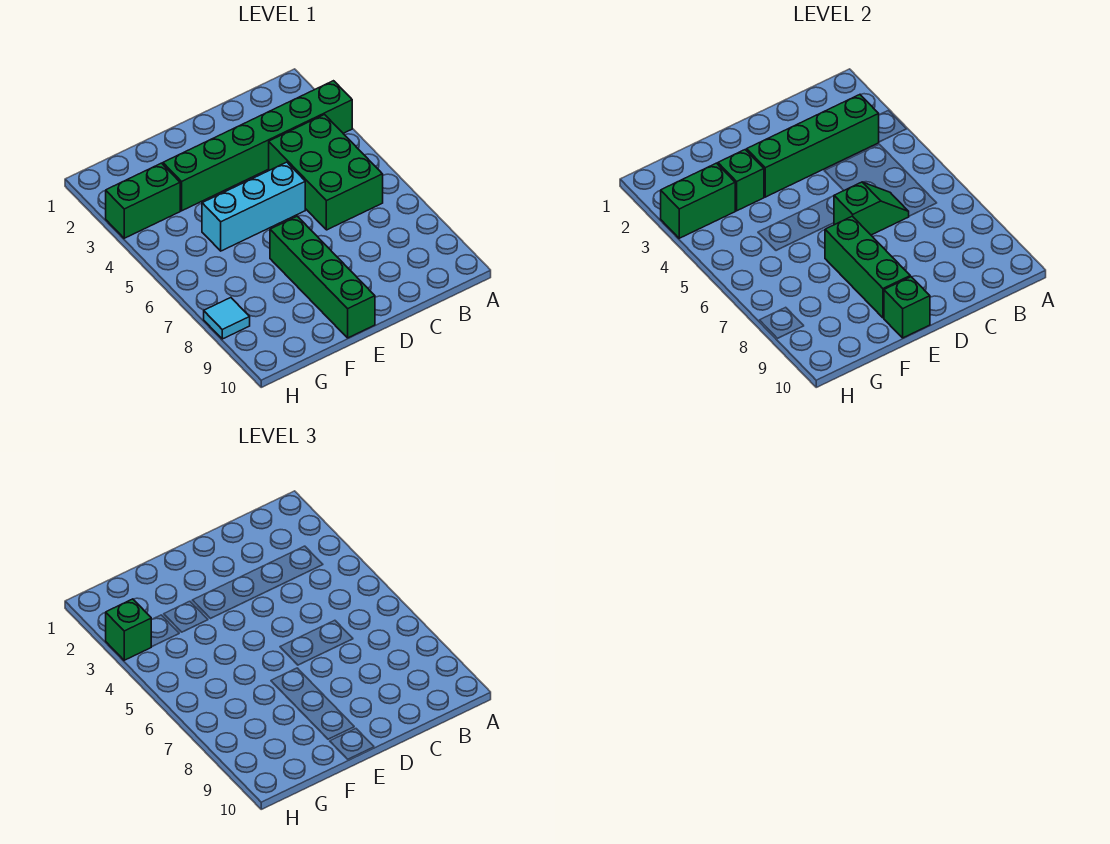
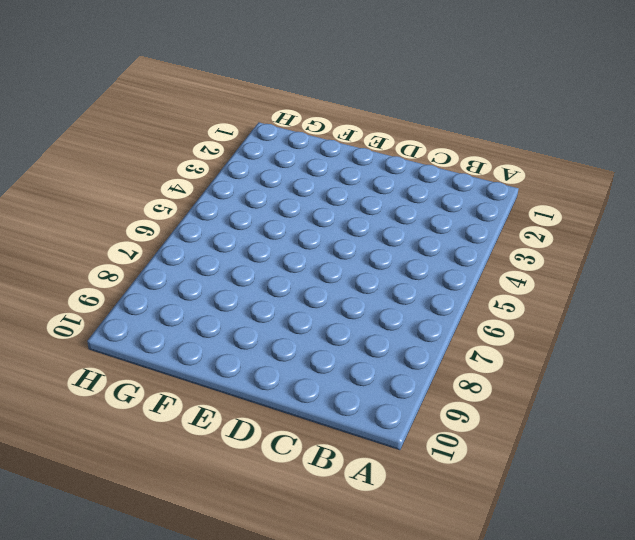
none -> green 1x6 brick [163,81,352,211]
none -> green 2x3 brick [269,115,383,230]
none -> cyan 1x3 brick [202,162,305,251]

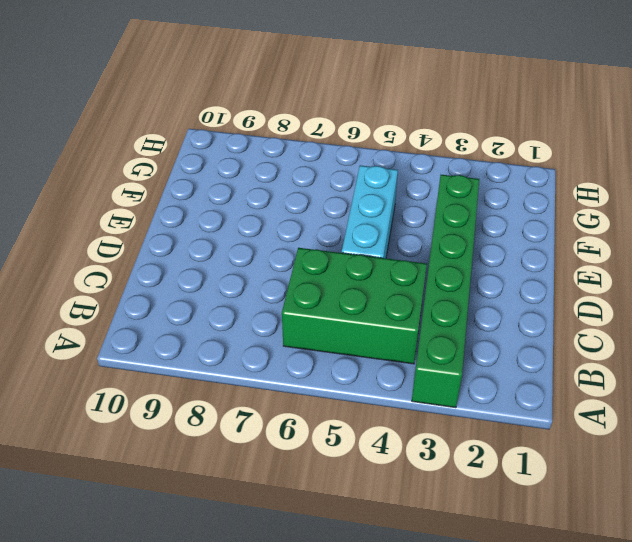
none -> green 1x4 brick [270,216,375,338]
none -> green 1x2 brick [106,163,180,238]
none -> cyan 1x1 tile [204,298,250,339]

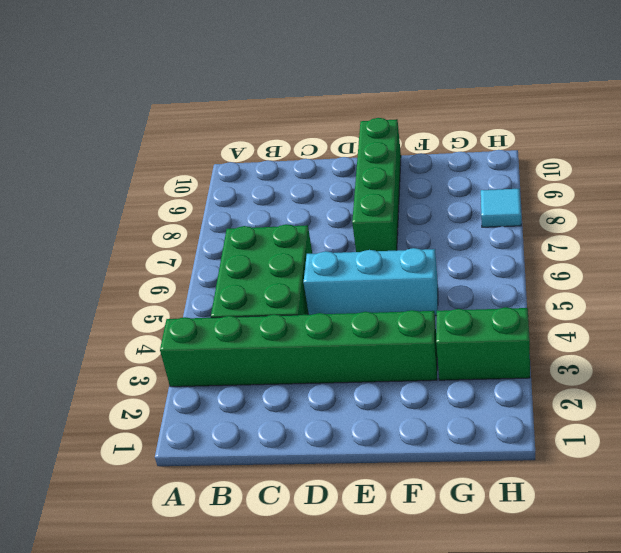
none -> green 1x4 brick [747,95,879,197]
none -> green 1x2 slope [834,182,909,235]
none -> green 1x3 brick [825,216,910,318]

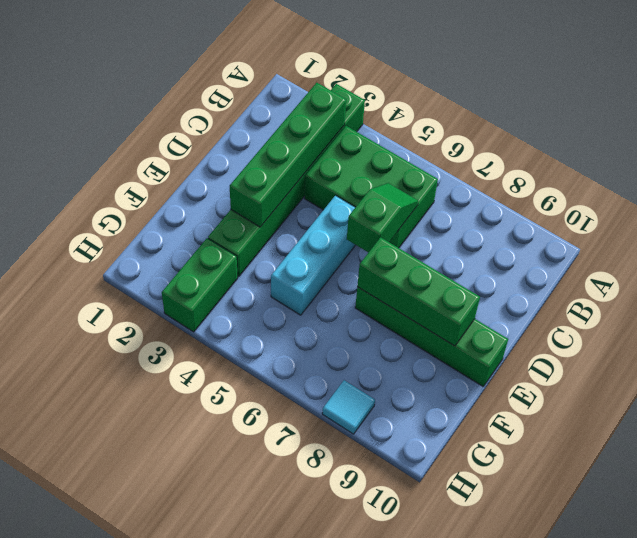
none -> green 1x1 brick [884,277,930,338]
none -> green 1x1 brick [718,150,764,211]
none -> green 1x2 brick [661,163,735,238]

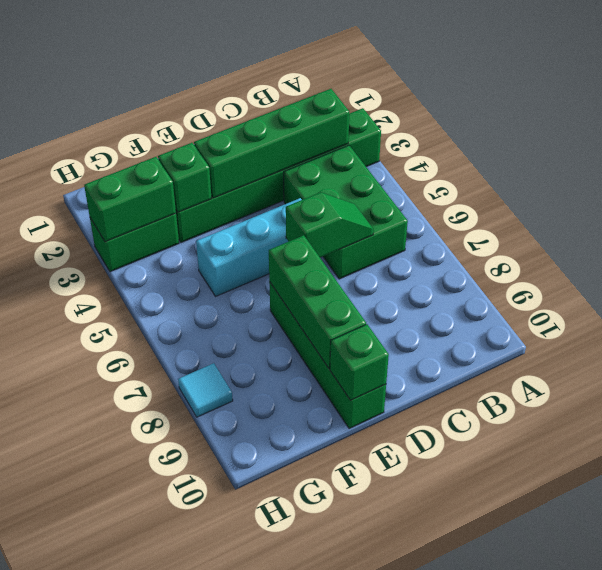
none -> green 1x1 brick [106,599,151,660]

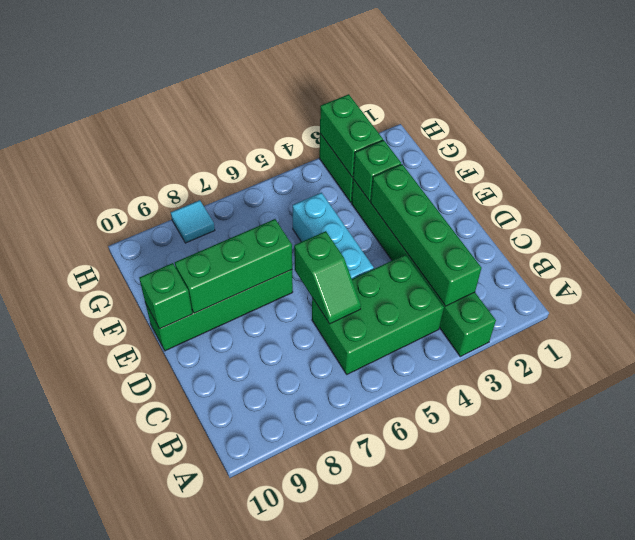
none -> green 1x1 brick [106,599,151,660]

